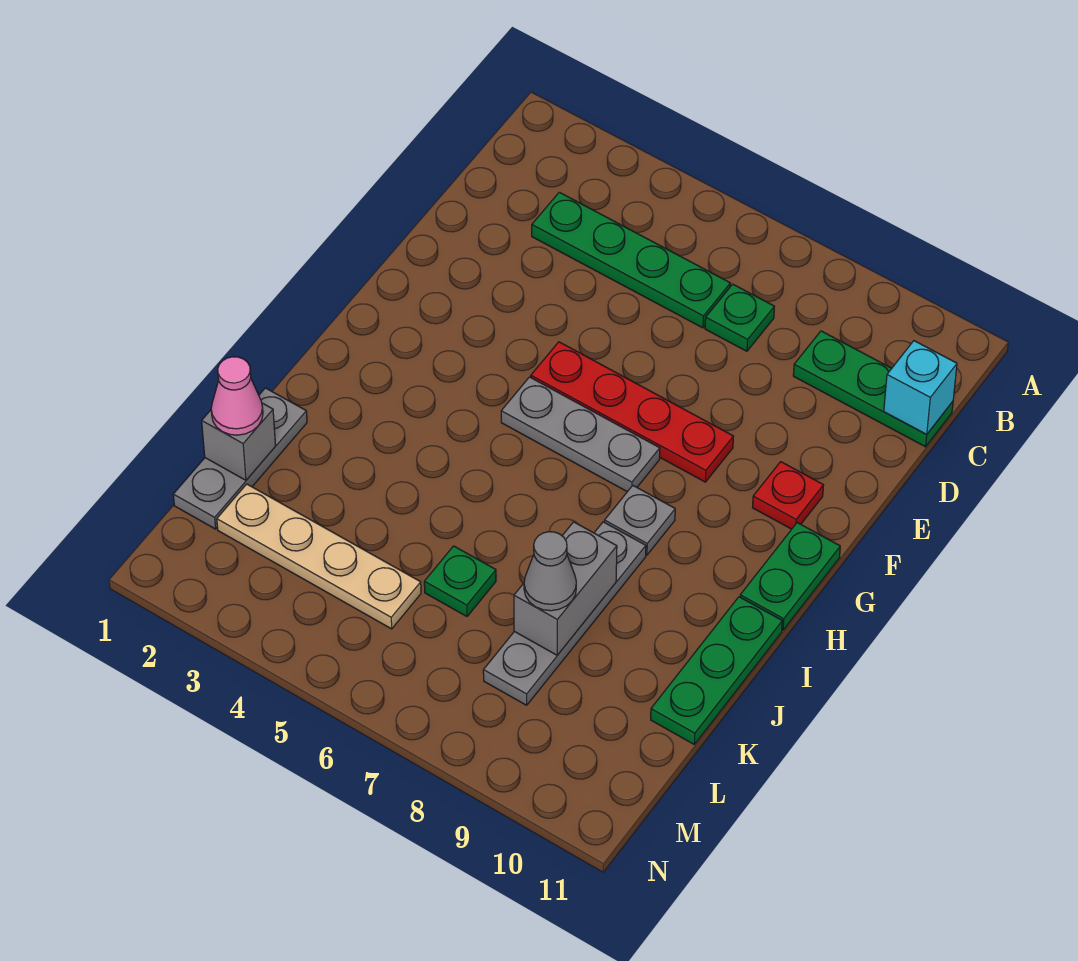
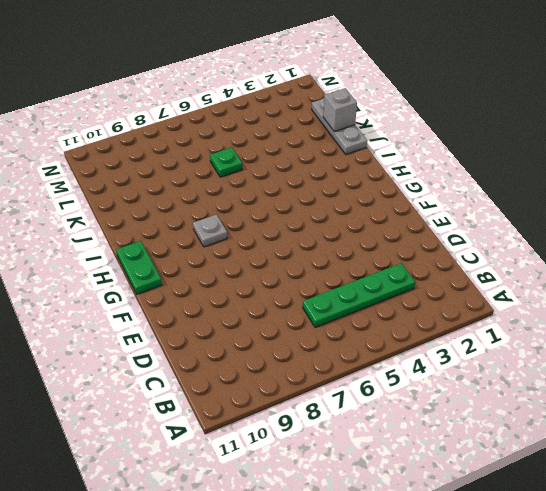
none -> green 1x1 plate [705,284,774,351]
none -> green 1x3 plate [793,331,953,447]
none -> red 1x4 plate [531,342,734,482]

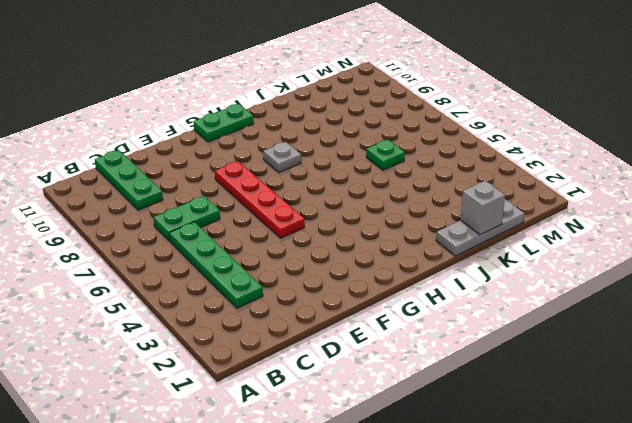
green 1x2 plate [153,196,220,241] -> green 1x1 plate [705,284,774,351]
none -> red 1x1 plate [753,462,824,529]
none -> grey 1x3 plate [501,377,660,492]
none -> grey 1x4 plate [483,522,646,705]

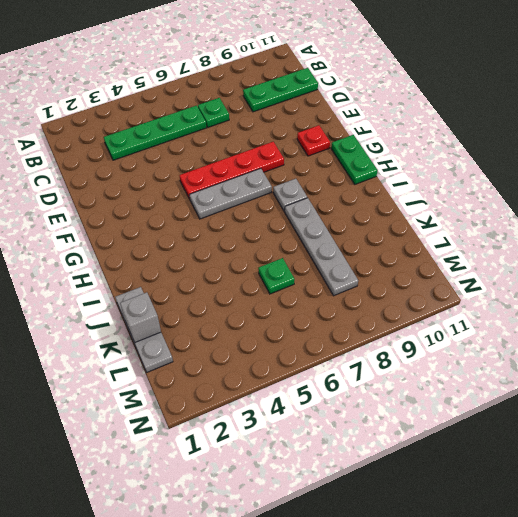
none -> green 1x3 plate [651,597,782,744]
none -> tan 1x4 plate [217,484,421,629]
none -> cyan 1x1 brick [884,341,957,434]

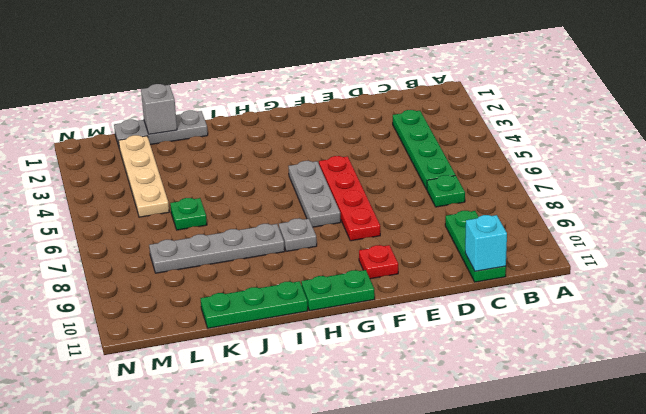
none -> grey 1x2 brick [514,522,617,655]
none -> pink 1x1 cone [211,357,263,435]
none -> grey 1x1 cone [524,532,576,611]

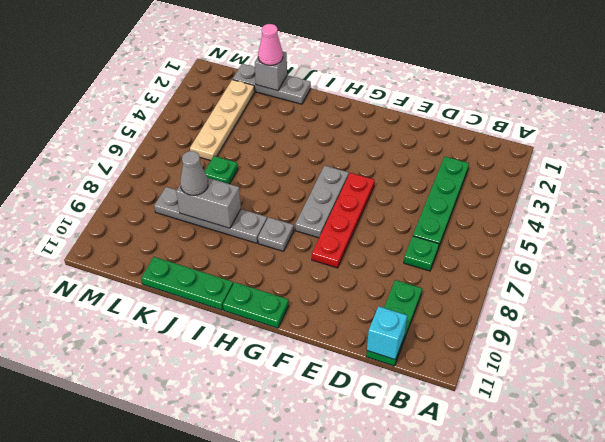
none -> red 1x1 plate [753,462,824,529]

